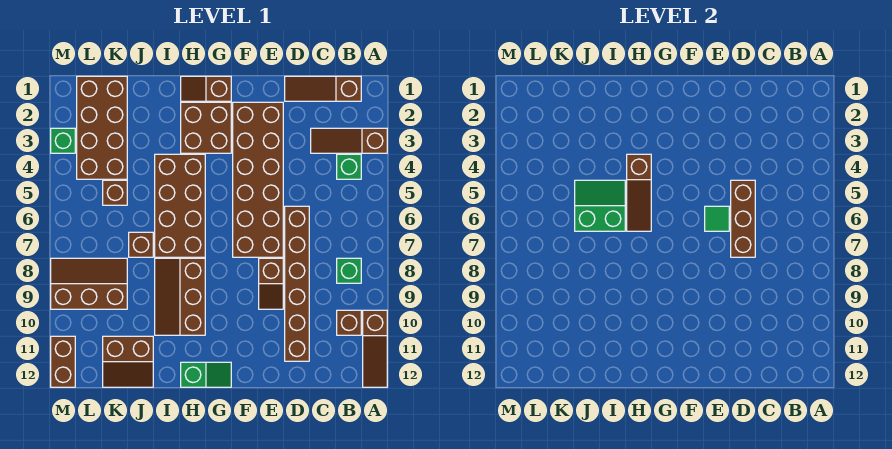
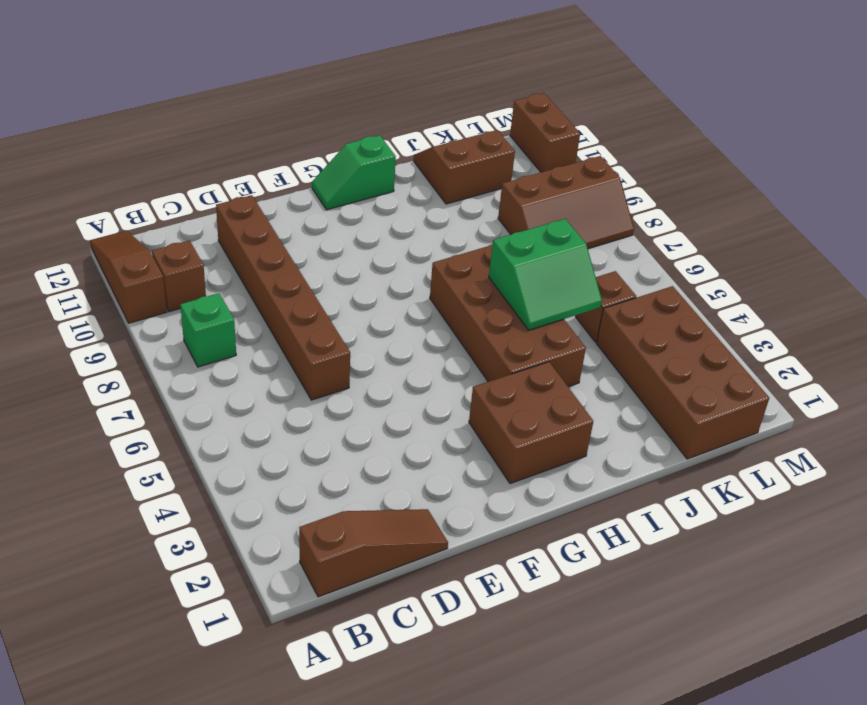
none -> brown 1x3 slope [311,128,387,153]
none -> green 1x1 brick [337,154,361,179]
none -> brown 2x6 brick [233,102,283,257]

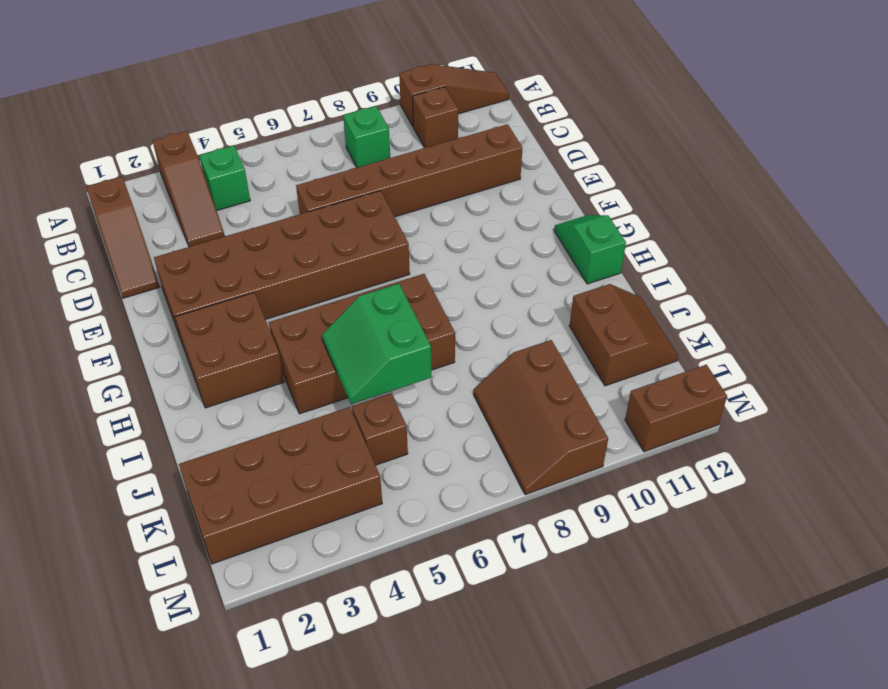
none -> brown 1x2 slope [259,258,283,309]
none -> brown 1x2 slope [181,76,231,101]
none -> brown 2x3 slope [155,258,205,335]

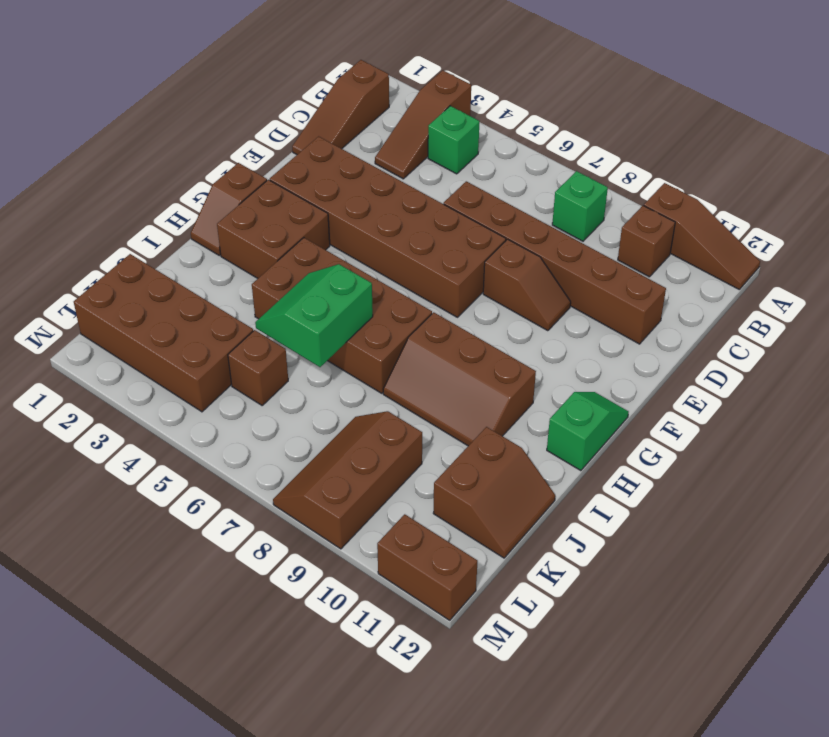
none -> brown 1x1 brick [129,232,153,257]
none -> green 1x1 brick [51,128,75,153]
none -> brown 1x3 brick [731,180,755,257]

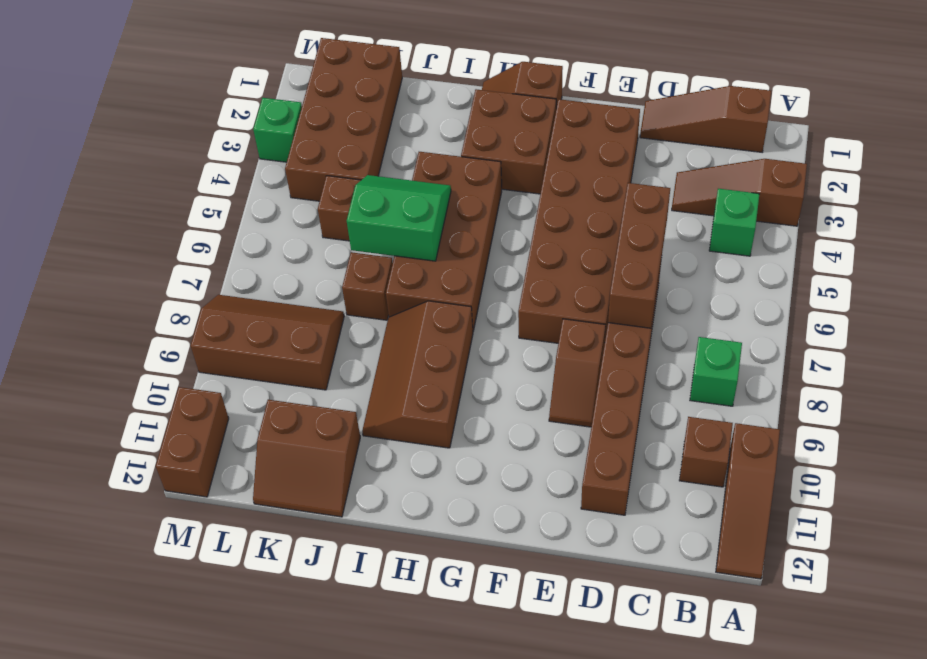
none -> green 1x2 slope [181,362,231,387]
none -> green 1x1 tile [705,206,729,231]
none -> brown 1x3 slope [627,154,651,231]

